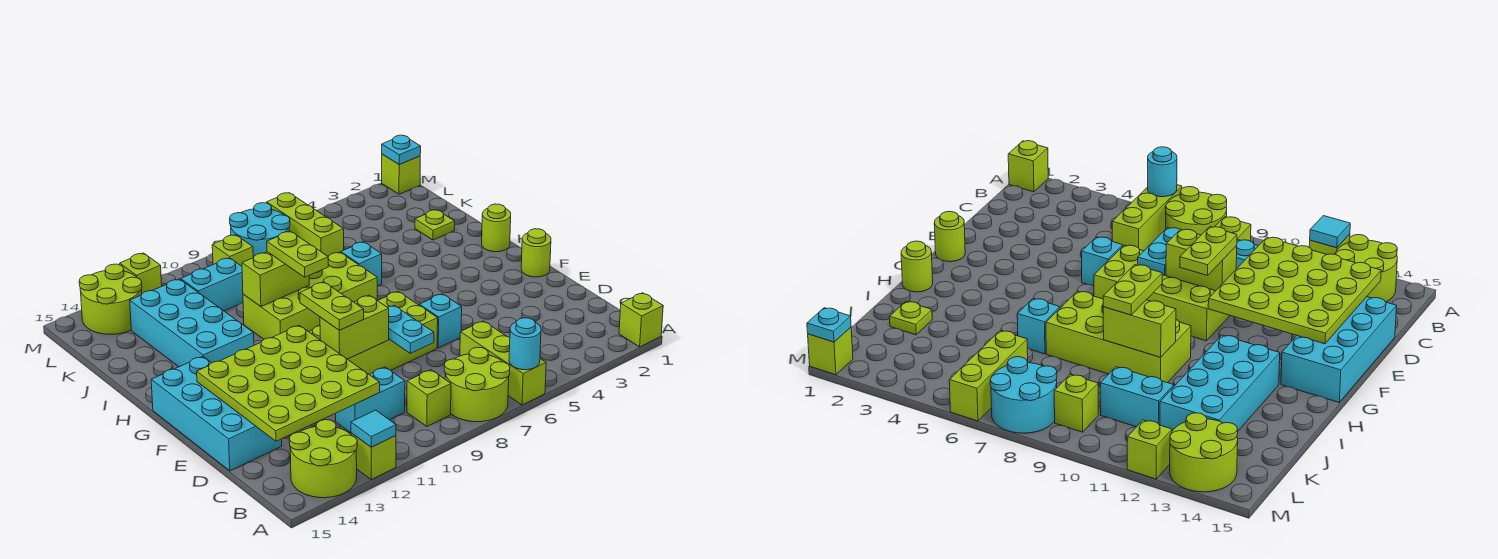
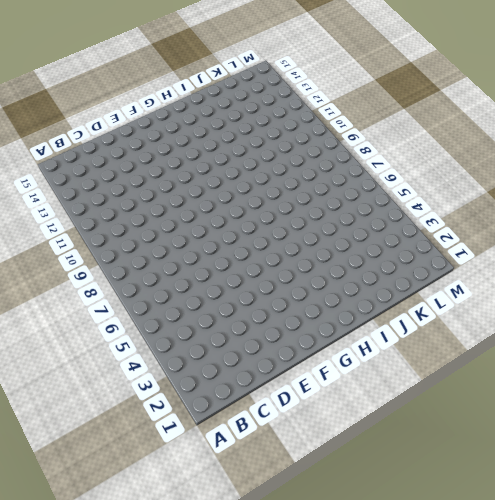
none -> lime 1x1 brick [619,293,663,347]
none -> lime 1x3 brick [460,321,546,405]
none -> lime 2x2 round brick [444,347,510,422]
none -> lime 1x1 brick [351,433,396,480]

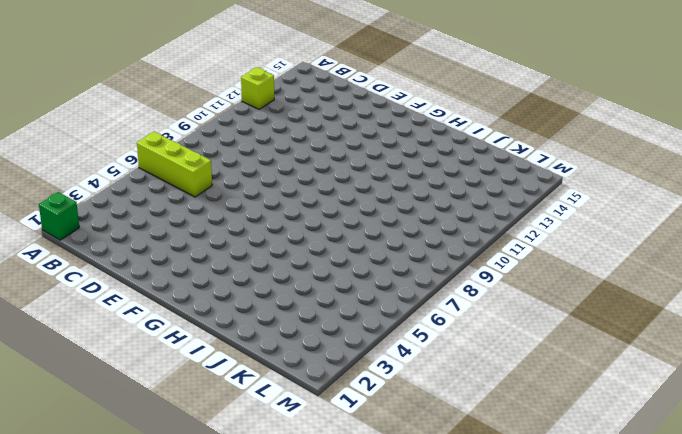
green 1x1 brick [39,192,79,240] -> lime 1x1 brick [619,293,663,347]
none -> lime 2x2 round brick [444,347,510,422]
none -> lime 2x2 round brick [289,420,357,498]
none -> lime 1x1 brick [407,370,451,426]
none -> cyan 1x2 brick [336,367,405,433]

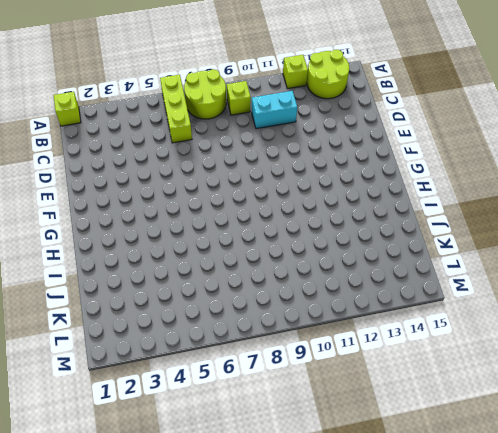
none -> cyan 2x4 brick [151,356,282,471]
none -> cyan 1x1 brick [419,294,462,348]
none -> lime 2x4 brick [309,291,438,374]
none -> lime 1x1 round brick [521,229,551,277]

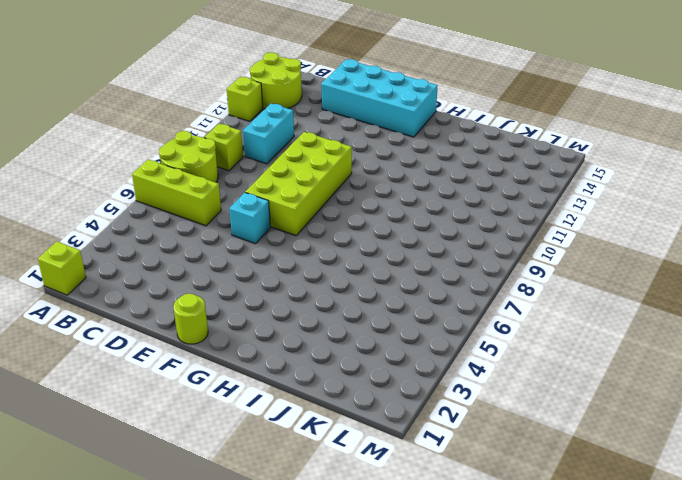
none -> lime 1x1 round brick [482,204,511,252]
none -> lime 2x4 brick [243,252,377,339]
none -> cyan 2x4 brick [130,279,254,367]
none -> cyan 1x1 brick [341,242,382,286]

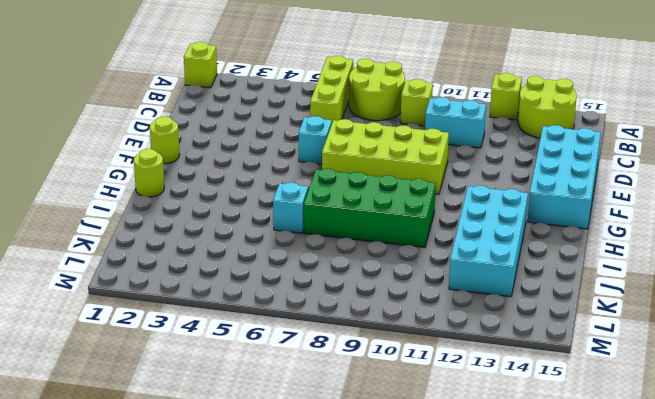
green 2x4 brick [304,169,436,247] -> lime 2x4 brick [243,252,377,339]
none -> lime 1x1 plate [415,210,455,240]
none -> lime 1x3 brick [267,193,344,257]
none -> cyan 1x2 brick [181,258,243,311]
none -> cyan 2x2 round brick [230,203,290,258]

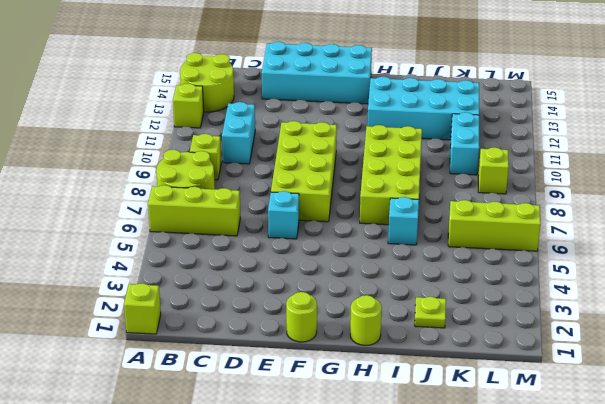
none -> cyan 2x2 round brick [230,203,290,258]
none -> lime 2x2 round brick [79,264,142,334]
none -> lime 1x1 brick [382,154,420,194]
none -> lime 1x1 brick [120,253,162,293]

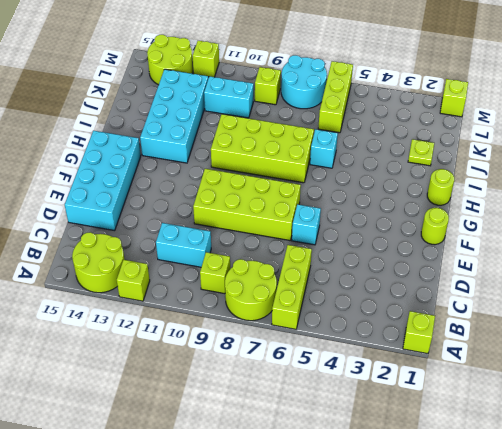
none -> cyan 1x1 round brick [509,318,541,370]
none -> cyan 1x1 tile [351,410,396,447]
none -> lime 4x4 plate [197,325,380,441]
none -> cyan 1x2 plate [388,305,434,353]

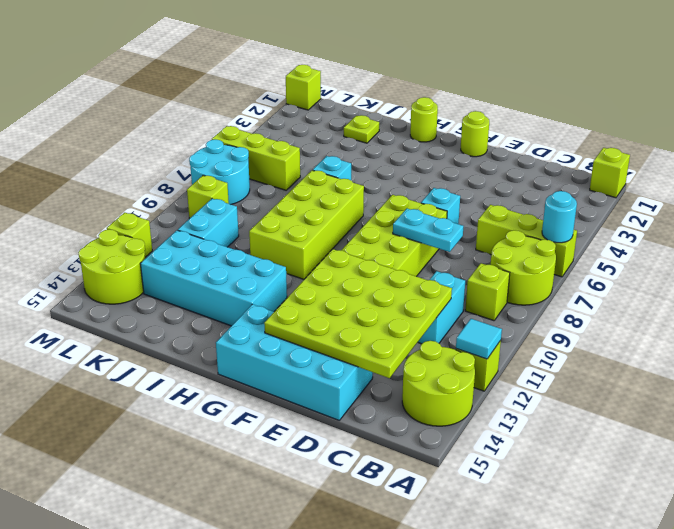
none -> lime 1x2 brick [320,295,389,359]
none -> lime 1x2 brick [242,252,309,306]
none -> cyan 1x1 plate [382,135,421,165]
none -> lime 1x2 plate [300,282,364,330]

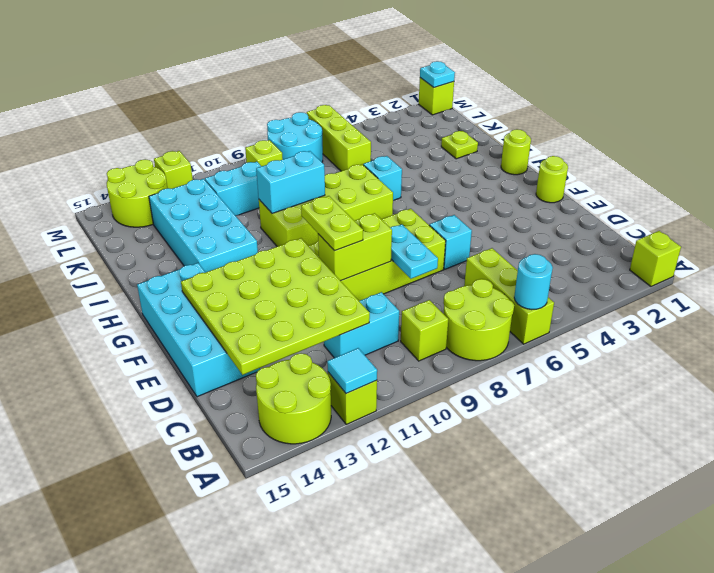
cyan 1x2 brick [256,151,325,213] -> lime 1x2 brick [242,252,309,306]
none -> lime 1x2 plate [267,231,328,277]

